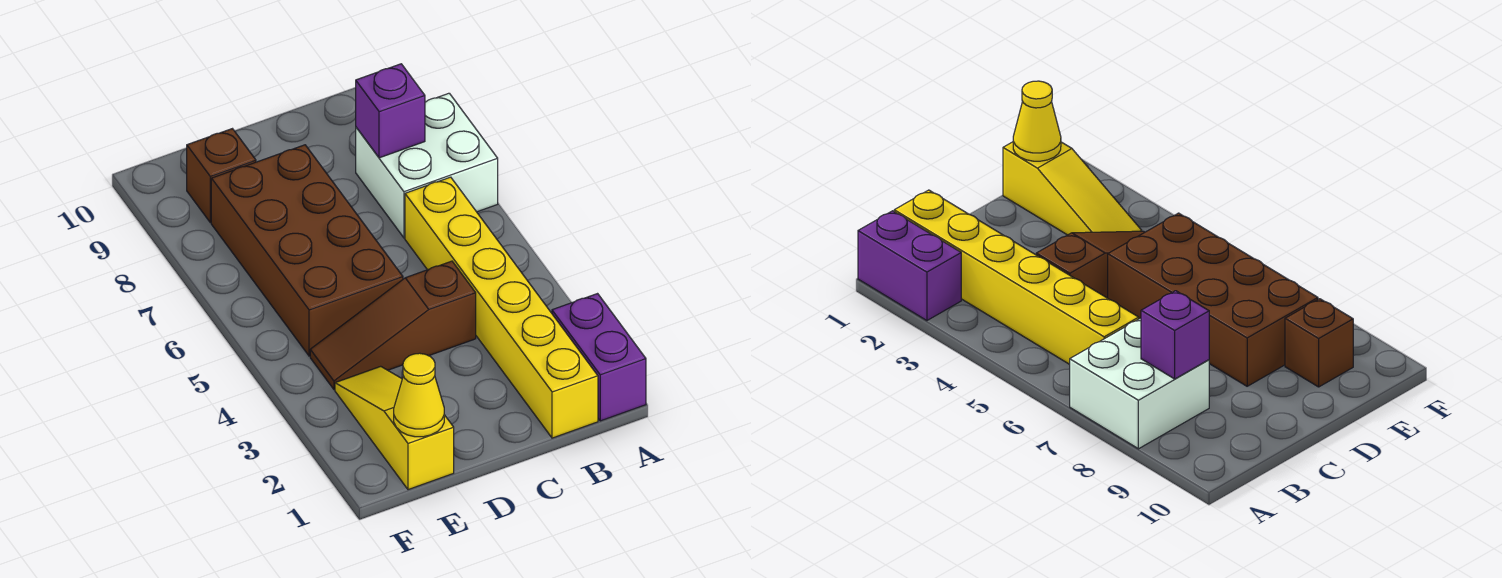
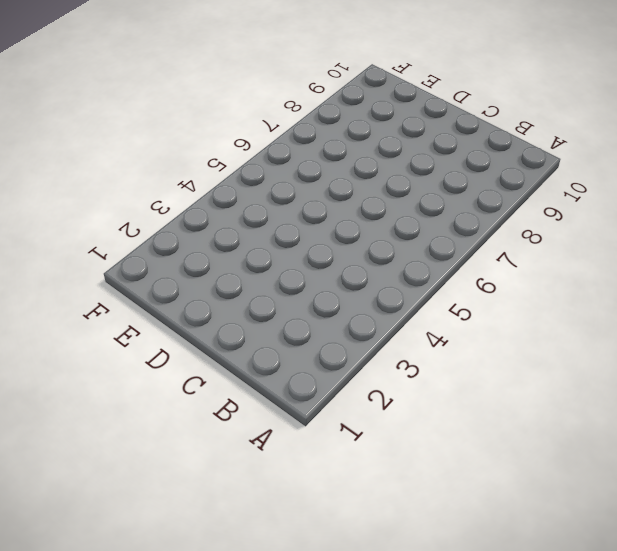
none -> purple 1x2 brick [552,294,646,421]
none -> white 2x2 brick [356,93,498,238]

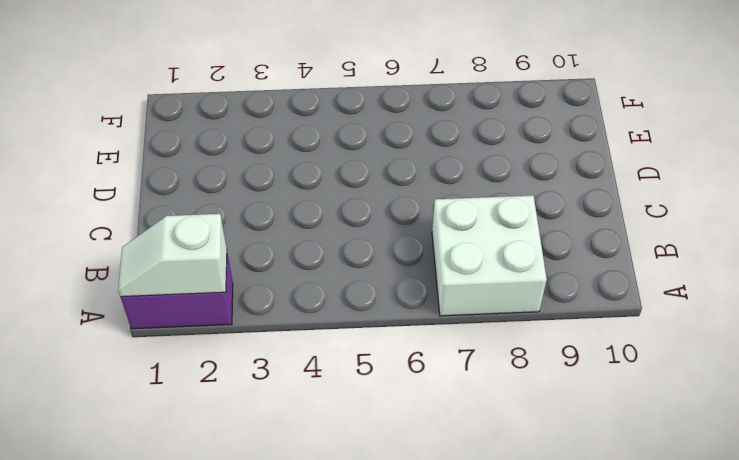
white 1x2 slope [118,214,227,297] -> none
none -> yellow 1x6 brick [405,177,598,438]
none -> brown 1x3 slope [310,261,476,389]

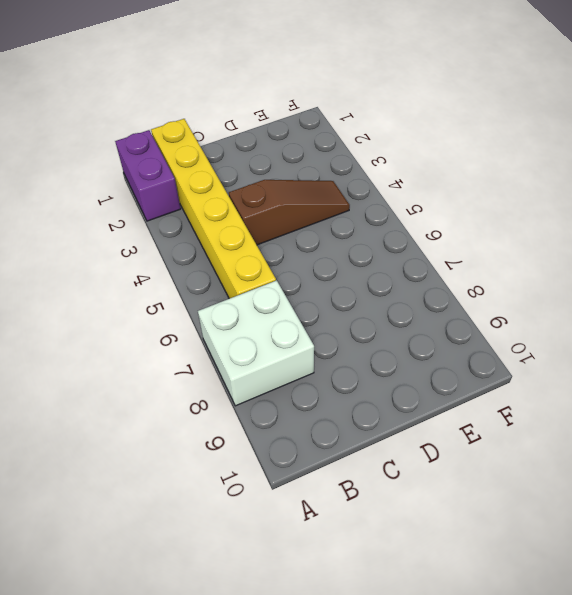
none -> brown 2x4 brick [211,145,403,356]
none -> yellow 1x3 slope [335,366,454,490]

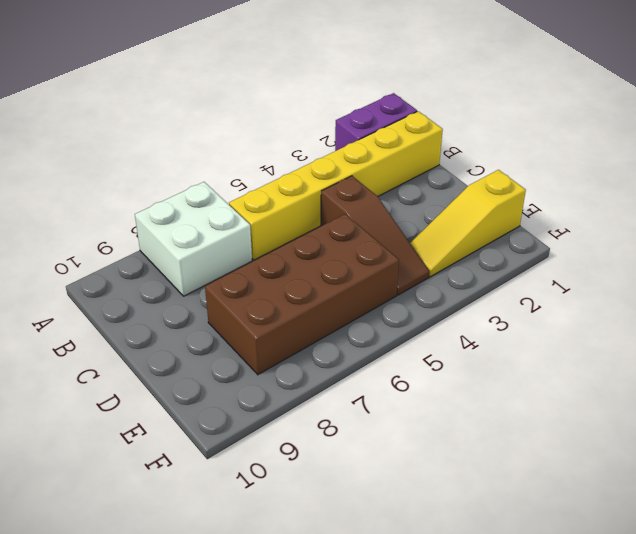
none -> brown 1x1 brick [187,129,256,223]
none -> purple 1x1 brick [356,64,425,158]

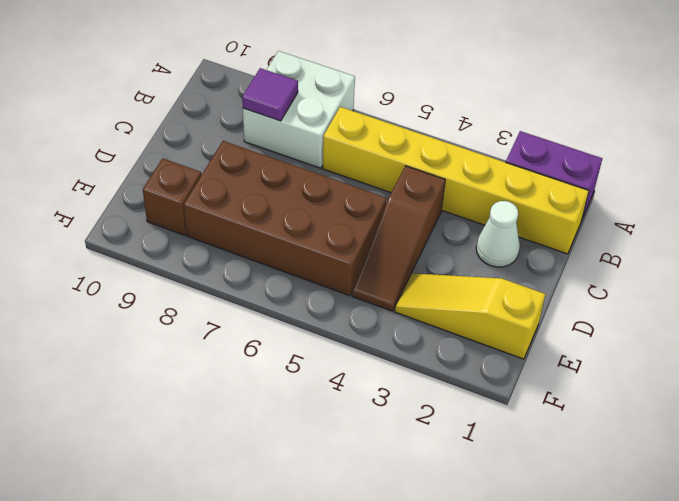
purple 1x1 tile [242,68,298,121] -> purple 1x1 brick [356,64,425,158]
white 1x1 cone [476,201,520,267] -> none
none -> yellow 1x1 cone [394,353,444,437]

